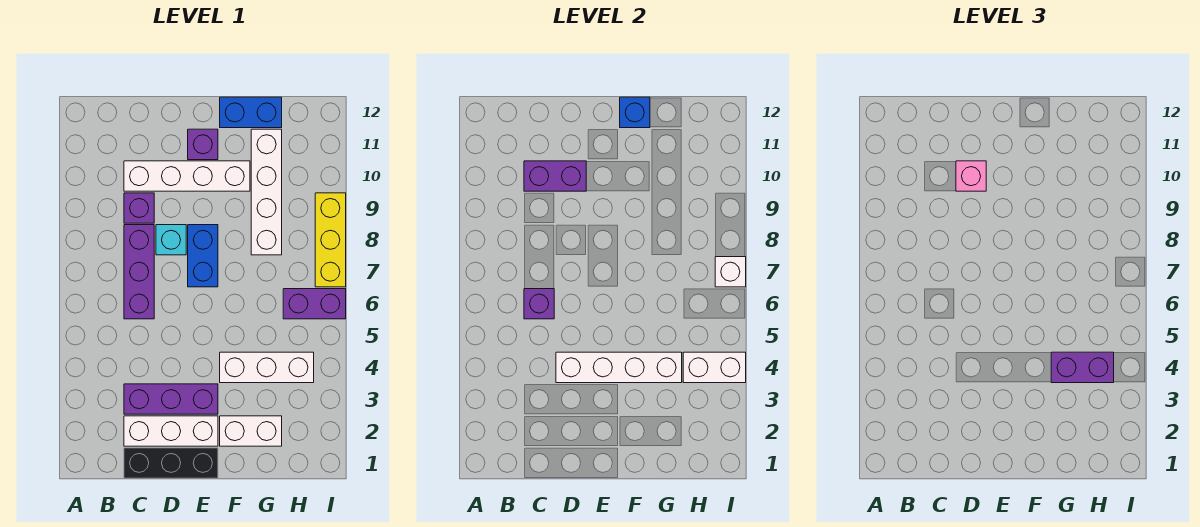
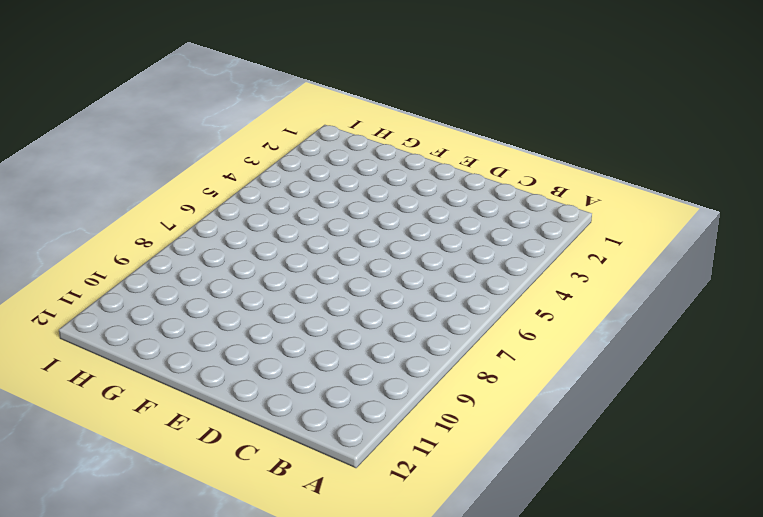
none -> black 1x3 brick [124,448,218,478]
none -> white 1x3 brick [124,416,218,446]
none -> purple 1x3 brick [124,384,218,414]

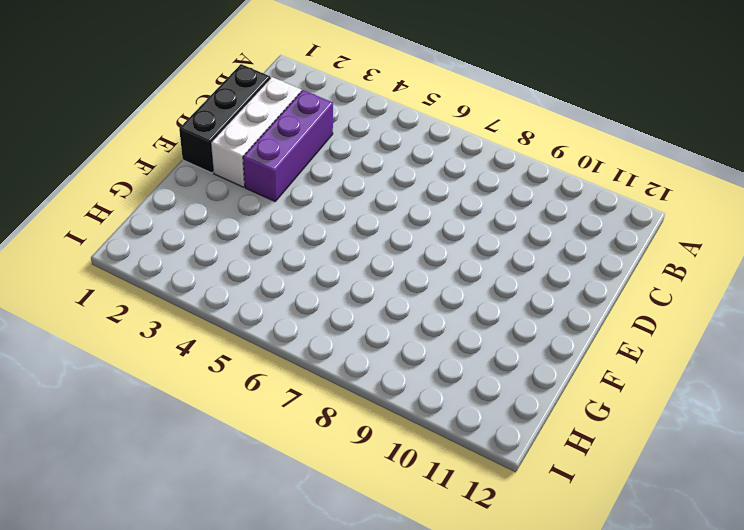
none -> purple 1x3 brick [124,225,154,319]
none -> purple 1x1 brick [124,193,154,223]
none -> white 1x4 brick [124,161,250,191]

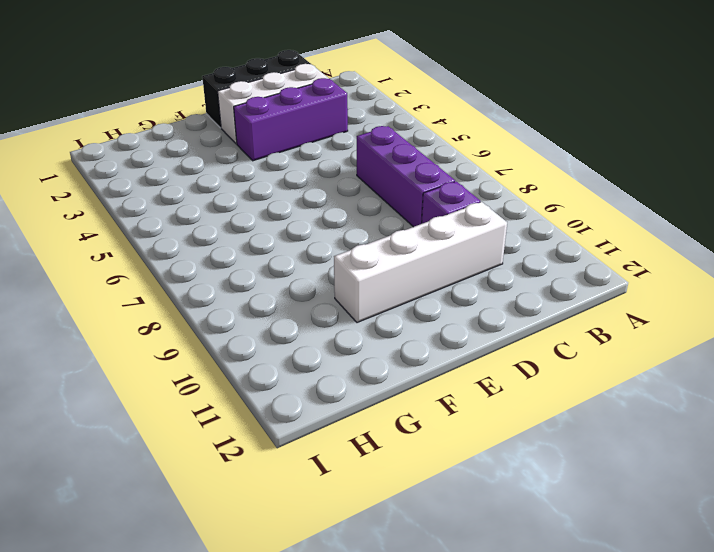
none -> cyan 1x1 brick [156,225,186,255]
none -> blue 1x2 brick [188,225,218,287]
none -> purple 1x1 brick [188,129,218,160]

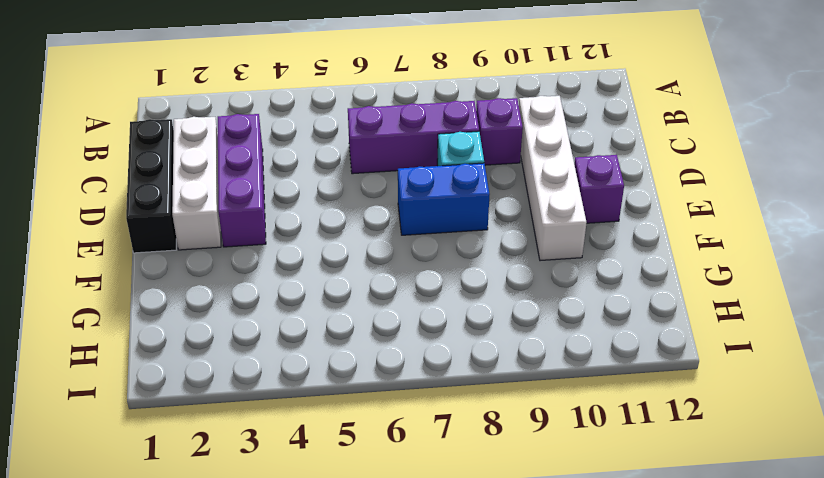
none -> white 1x2 brick [220,416,282,446]
none -> white 1x3 brick [220,352,314,383]
none -> blue 1x2 brick [220,97,282,128]

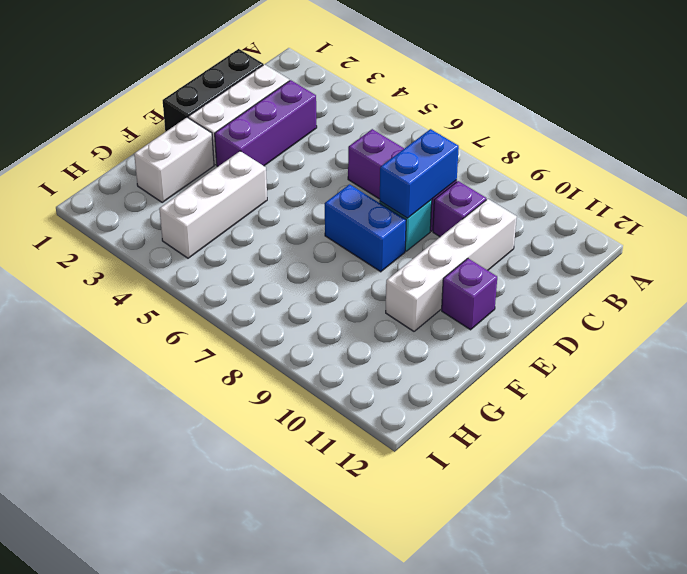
blue 1x2 brick [380,129,459,218] -> blue 1x2 brick moved to [220,97,282,128]
none -> white 1x4 brick [251,129,282,255]
none -> purple 1x2 brick [283,289,346,319]
none -> yellow 1x3 brick [315,193,346,287]

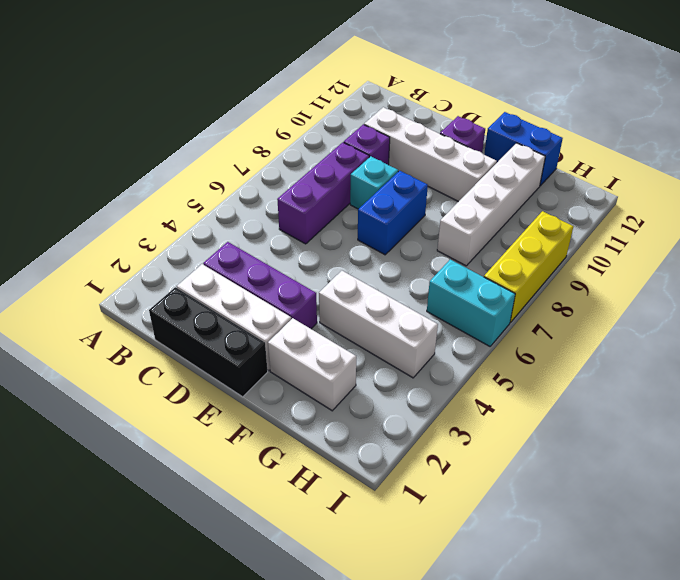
cyan 1x2 brick [427,260,515,346] -> purple 1x2 brick [283,289,346,319]
none -> purple 1x1 brick [524,289,554,319]
none -> purple 1x2 brick [524,161,586,191]
none -> white 1x4 brick [556,352,682,383]

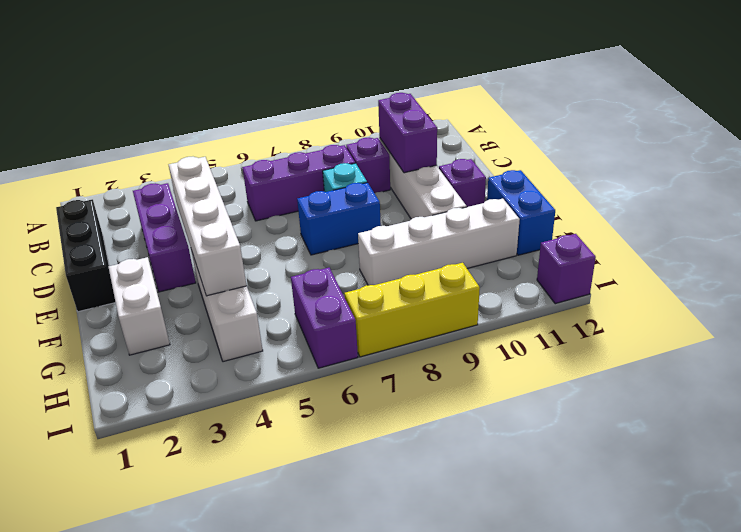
purple 1x1 brick [537,234,596,304] -> purple 1x1 brick moved to [524,289,554,319]
none -> white 1x3 brick [124,416,218,446]
none -> blue 1x1 brick [620,97,650,128]
none -> white 1x2 brick [683,352,746,383]

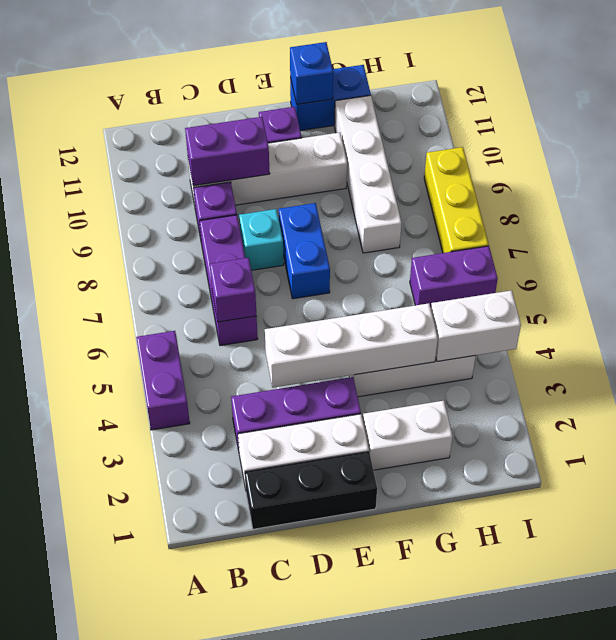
purple 1x2 brick [136,331,190,430] -> purple 1x2 brick turned to [1051,352,1114,383]
none -> white 1x1 brick [715,257,746,287]
none -> pink 1x1 brick [956,161,986,191]

